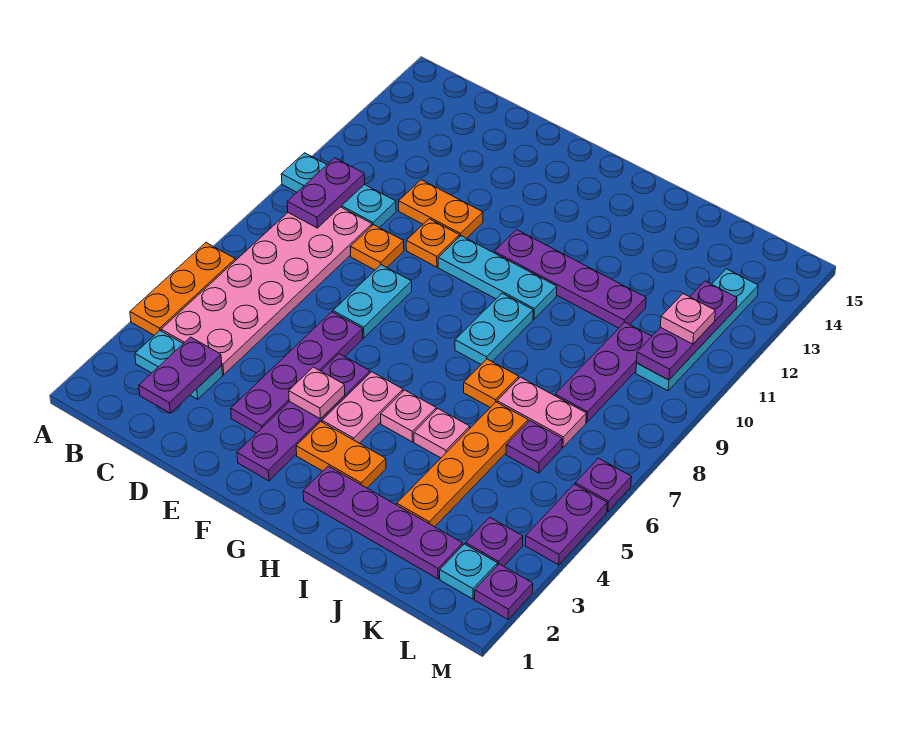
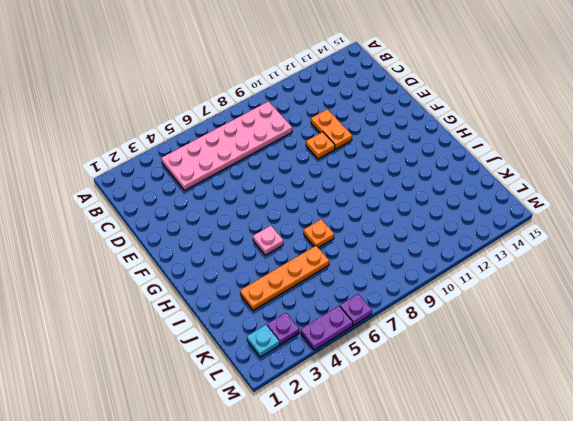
none -> orange 1x3 plate [130,243,236,335]
none -> cyan 1x3 plate [281,153,396,228]
none -> cyan 1x2 plate [135,331,223,399]
none -> orange 1x1 plate [351,225,404,270]

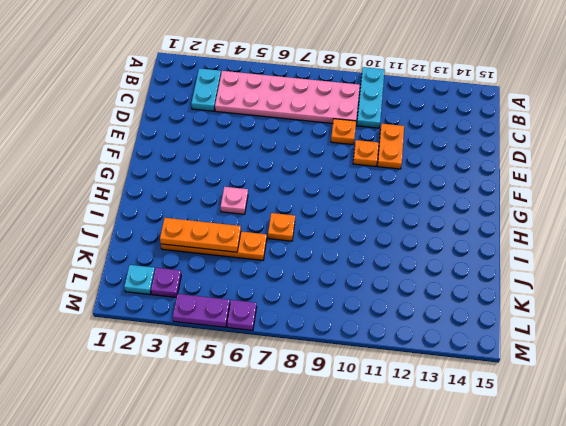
orange 1x3 plate [160,218,241,252] -> orange 1x3 plate moved to [130,243,236,335]
none -> purple 1x4 plate [231,312,363,433]
none -> cyan 1x2 plate [333,265,412,338]
none -> purple 1x4 plate [237,354,370,481]
none -> cyan 1x3 plate [438,236,557,319]

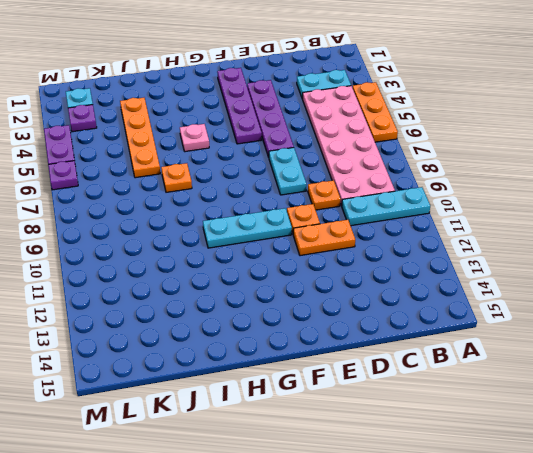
none -> orange 1x2 plate [296,422,386,488]
none -> pink 1x2 plate [322,372,403,443]
none -> purple 1x4 plate [494,230,646,328]
none -> purple 1x4 plate [303,466,463,579]

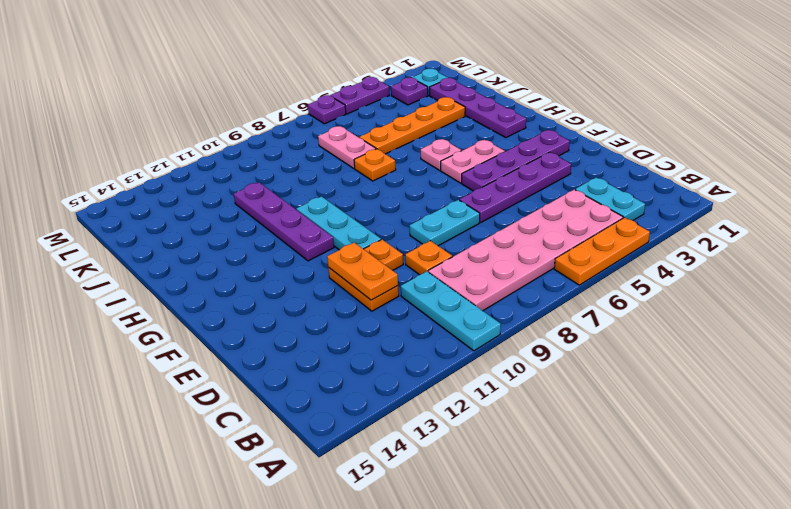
orange 1x2 plate [327,243,398,300] -> orange 1x2 plate moved to [296,422,386,488]
none -> cyan 1x2 plate [455,293,533,364]
none -> pink 1x1 plate [414,409,470,458]
none -> purple 1x1 plate [506,421,562,473]
none -> purple 1x3 plate [555,322,652,422]

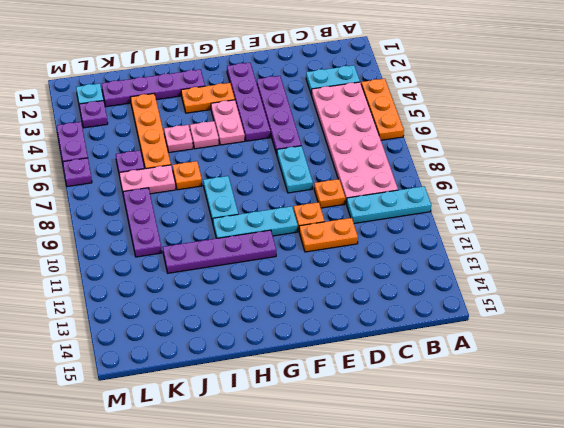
none -> cyan 1x4 plate [636,269,758,391]
none -> purple 1x1 plate [475,564,533,619]
none -> purple 1x2 plate [287,158,365,228]
none -> purple 1x2 plate [139,337,222,413]

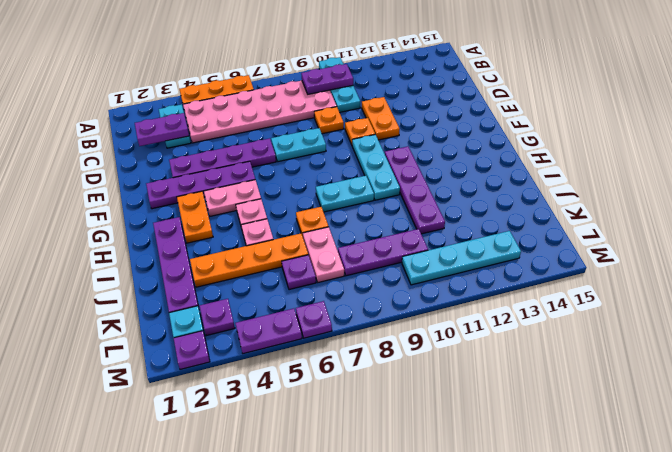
none -> pink 1x1 plate [289,367,345,419]
none -> purple 1x3 plate [637,281,737,380]
none -> pink 1x1 plate [660,294,715,344]

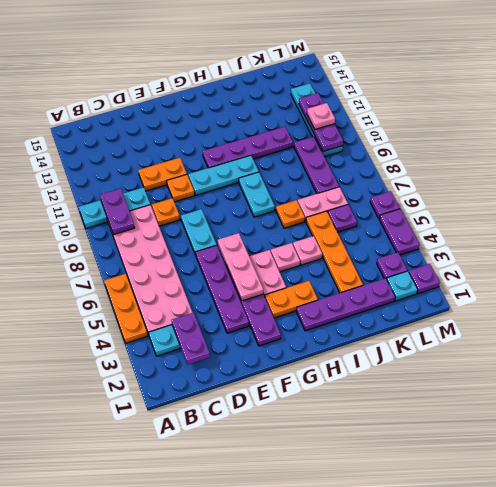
pink 1x3 plate [218,233,263,301] -> pink 1x1 plate [289,367,345,419]

